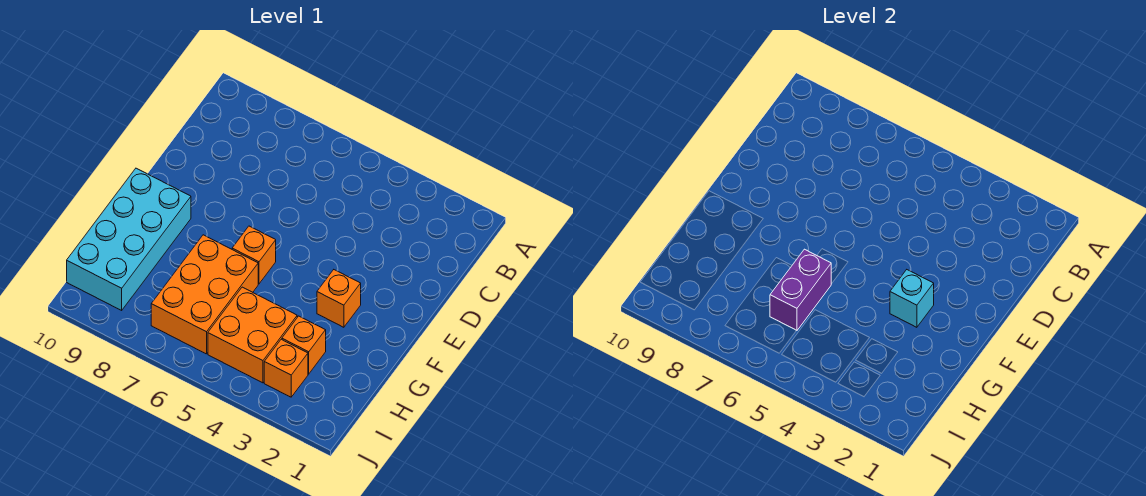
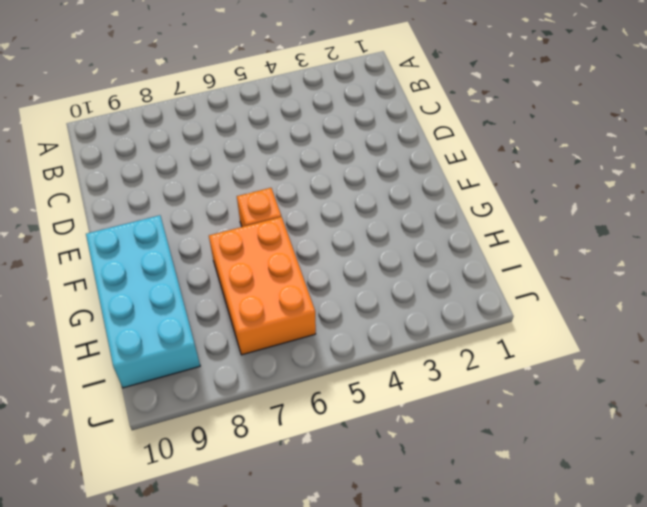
none -> orange 1x1 brick [317,270,361,327]
none -> orange 1x1 brick [282,316,326,374]

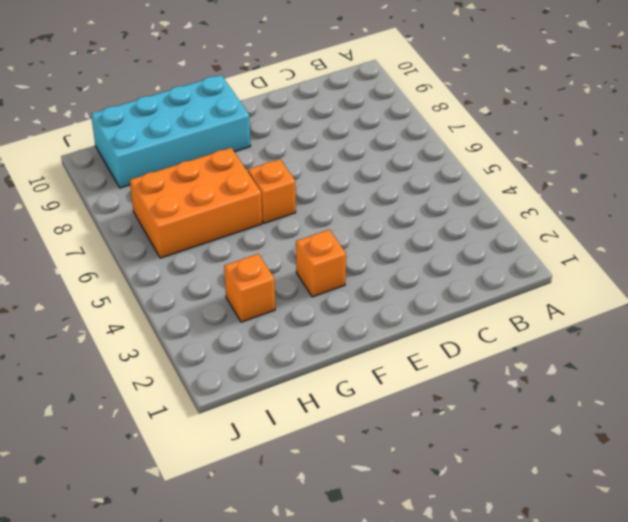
none -> orange 2x2 brick [208,287,297,383]
none -> orange 1x1 brick [264,339,308,397]

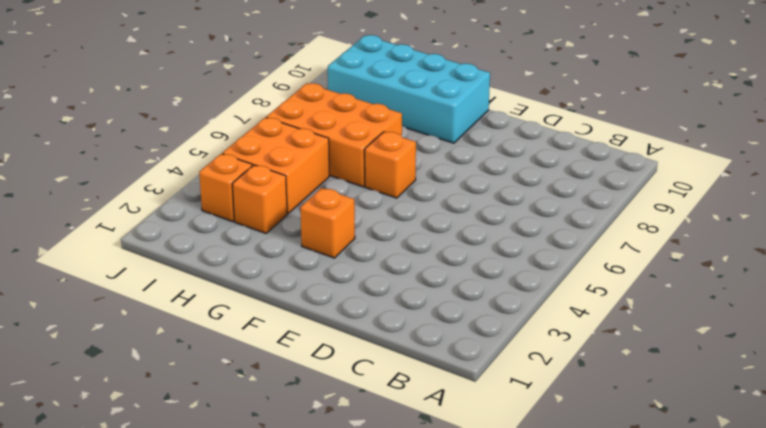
none -> cyan 1x1 brick [890,270,934,327]
none -> purple 1x2 brick [770,249,831,331]

